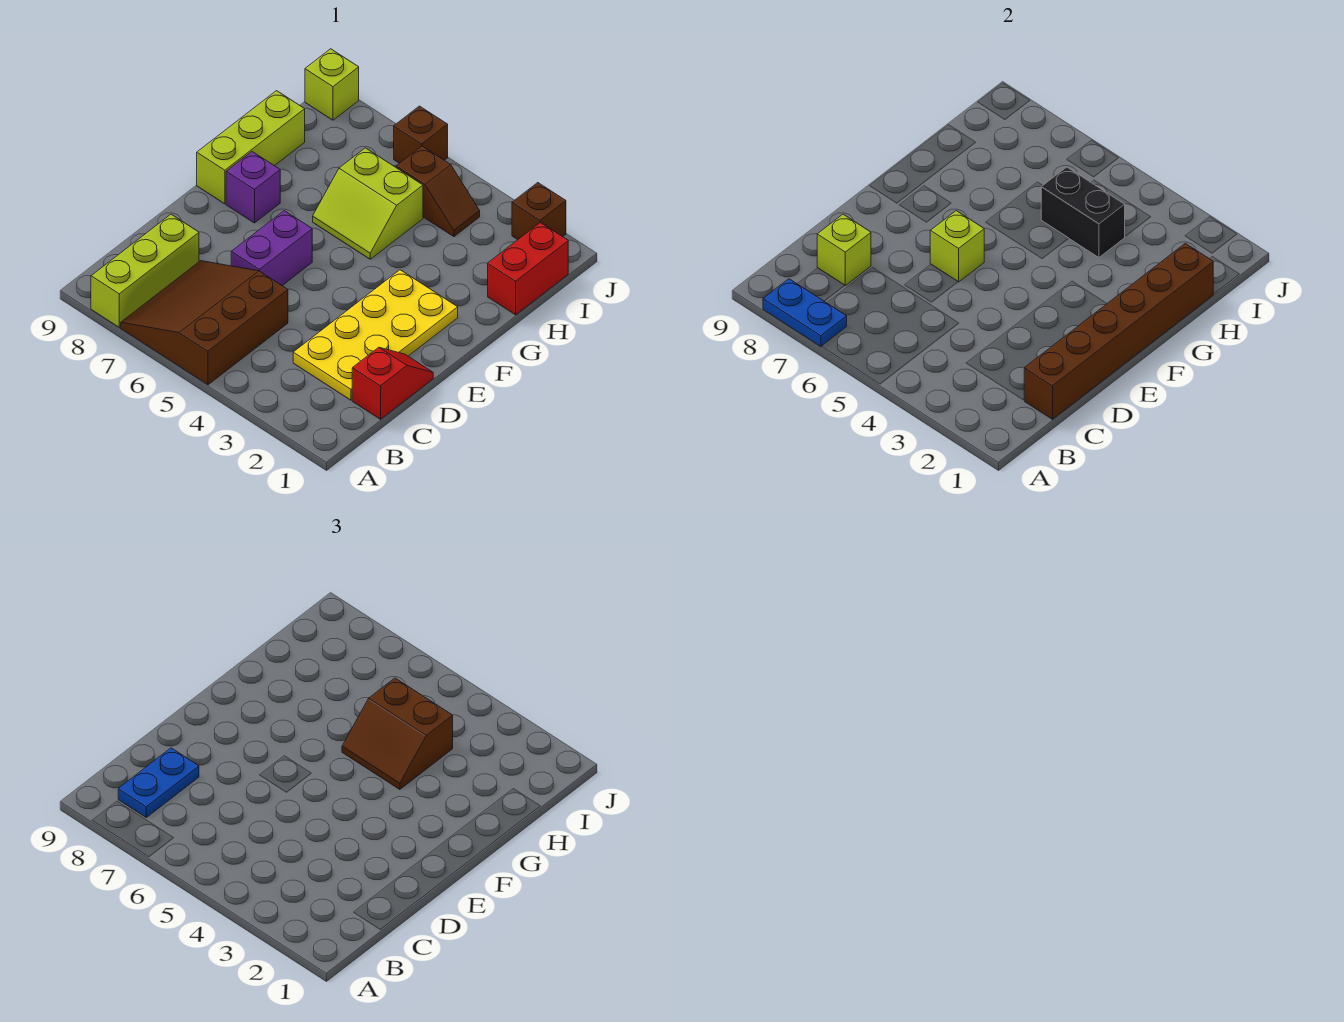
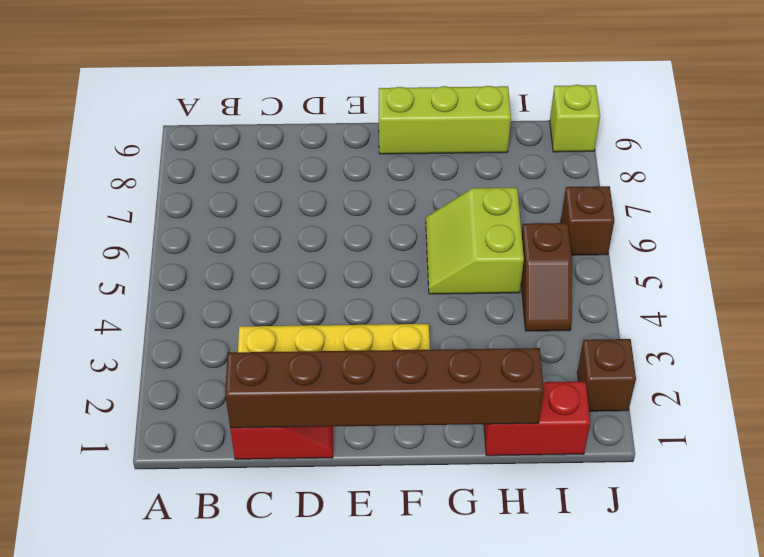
none -> brown 3x3 slope [121,261,288,385]
none -> lime 1x3 brick [91,214,199,327]
none -> purple 1x2 brick [231,211,312,285]

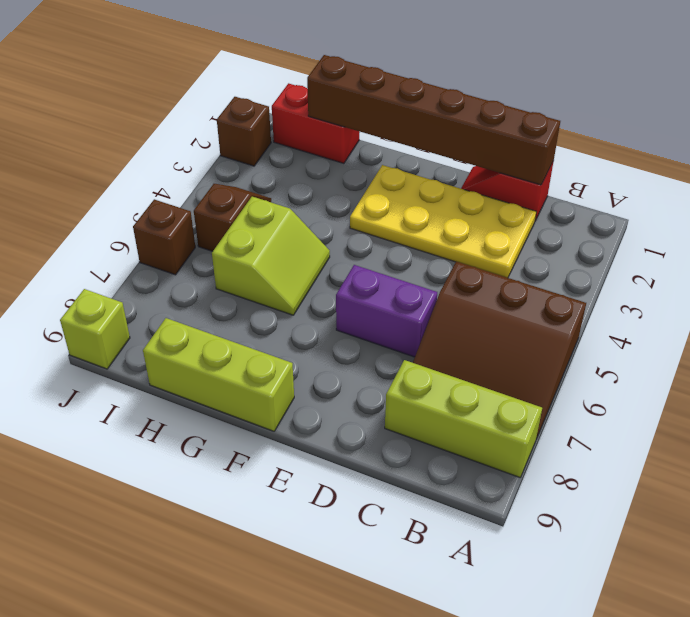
none -> purple 1x1 brick [226,152,280,223]
none -> blue 1x2 plate [763,279,847,346]
none -> lime 1x1 brick [817,214,871,286]

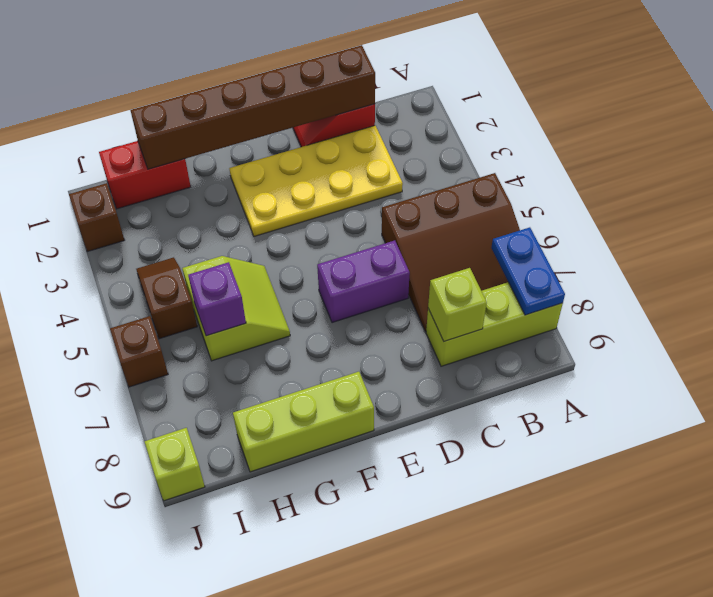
purple 1x1 brick [188,262,246,336] -> purple 1x1 brick moved to [226,152,280,223]
none -> lime 1x1 brick [930,211,984,282]
none -> black 1x2 brick [1041,167,1125,257]
none -> blue 1x2 plate [118,748,199,817]

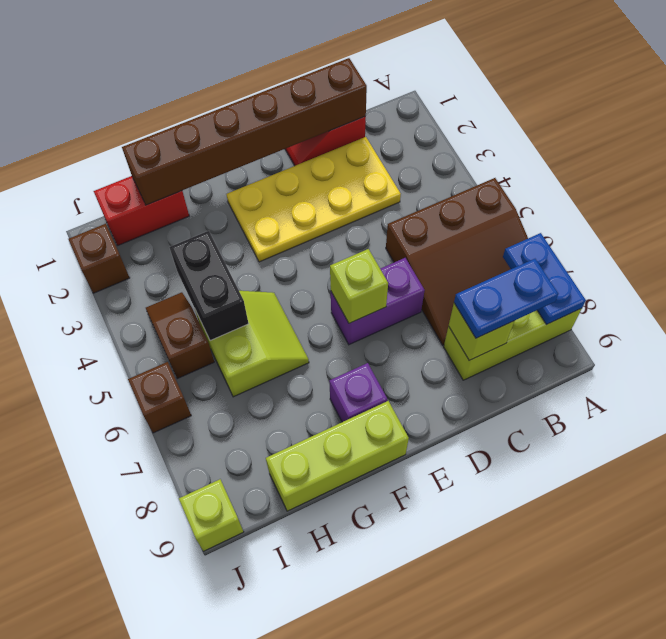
none -> brown 2x2 slope [342,678,453,789]

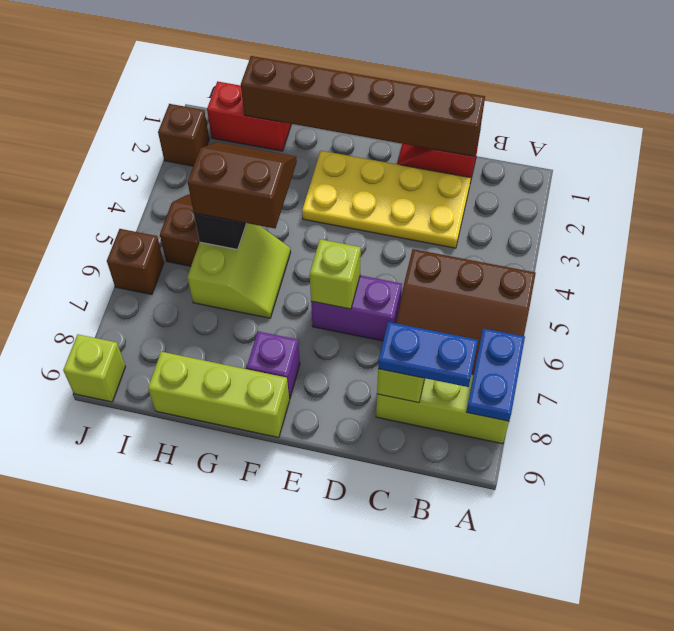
brown 2x2 slope [188,142,297,228] -> brown 2x2 slope turned to [342,678,453,789]

